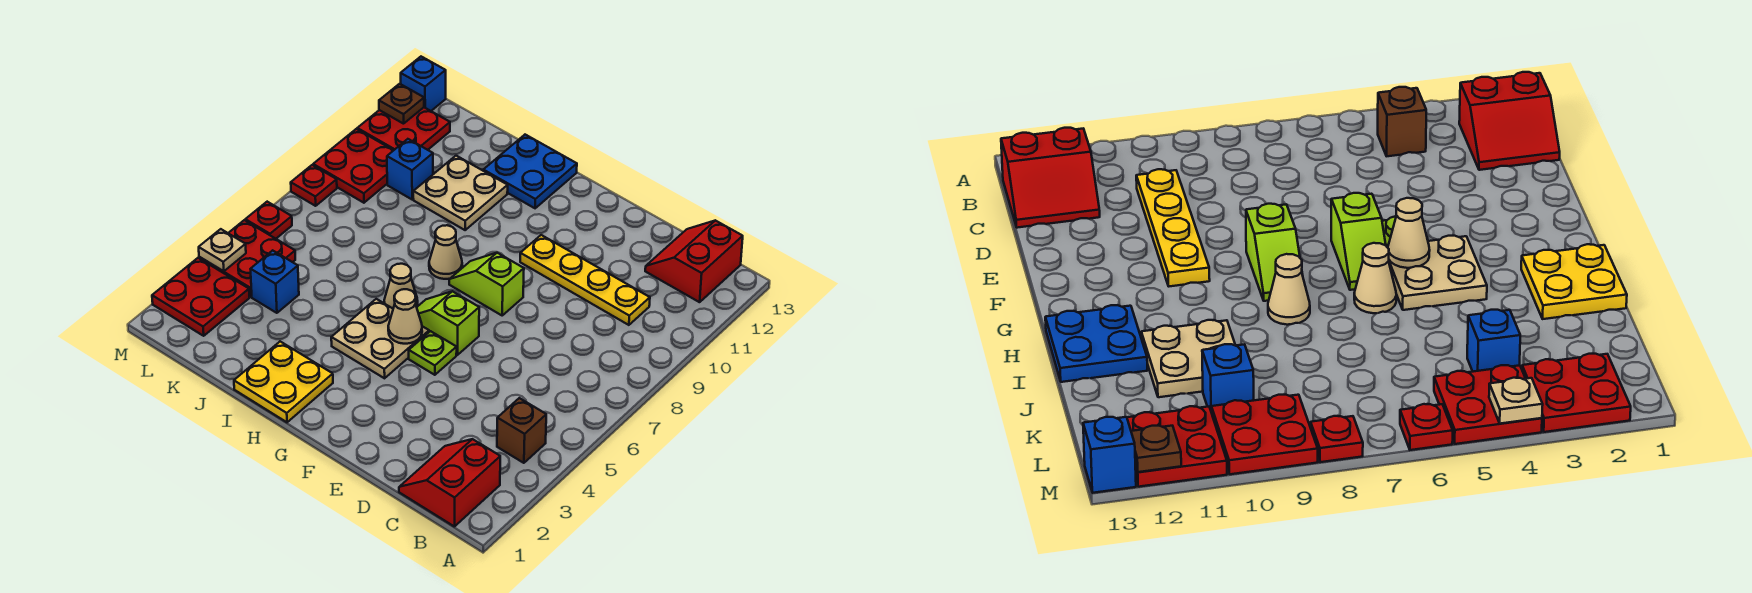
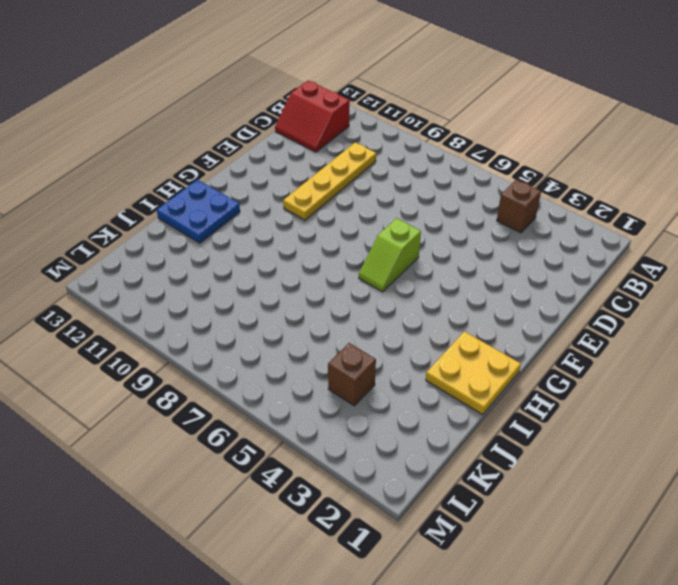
brown 1x1 brick [328,343,376,406] -> blue 1x1 brick [251,250,299,313]
none -> red 2x2 slope [399,439,500,526]
none -> lime 1x1 plate [409,331,457,375]
none -> lime 1x2 slope [449,253,524,315]

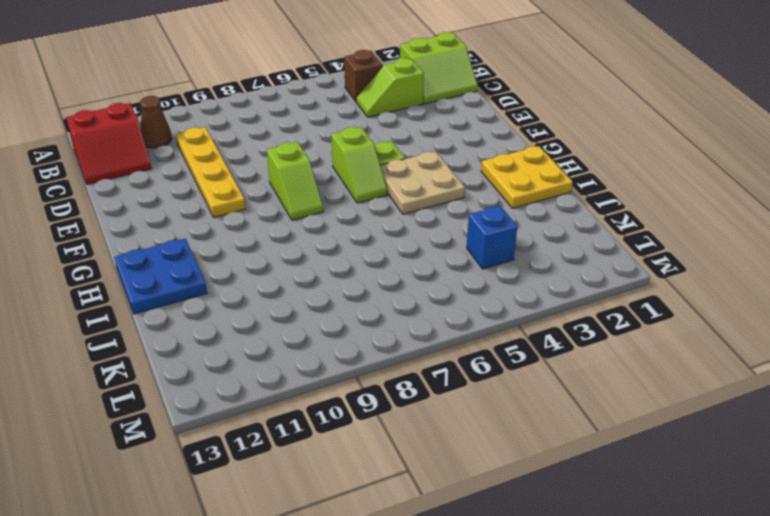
lime 2x2 slope [400,32,478,104] -> red 2x2 slope [399,439,500,526]
brown 1x1 cone [140,96,172,148] -> none
lime 1x2 slope [356,58,424,117] -> none
none -> tan 1x1 cone [384,264,418,308]
none -> tan 1x1 cone [429,225,462,279]
none -> tan 2x2 plate [413,156,508,230]

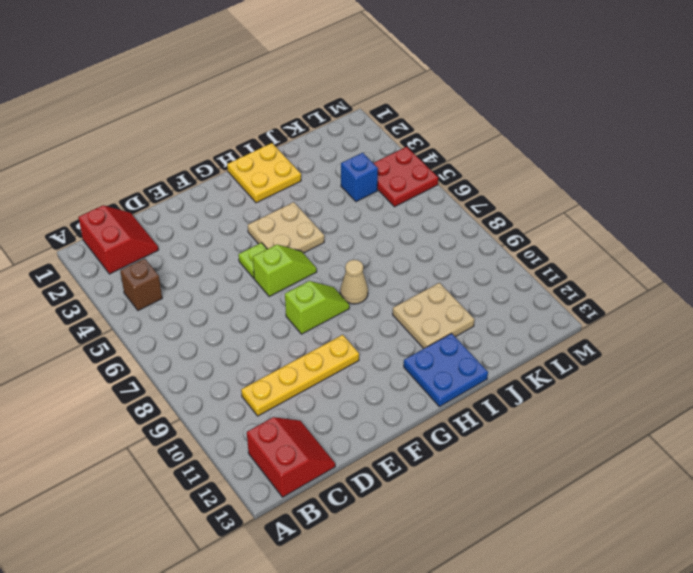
none -> tan 1x1 cone [384,264,418,308]
none -> blue 1x1 brick [387,139,433,199]
none -> red 2x2 plate [152,258,249,336]

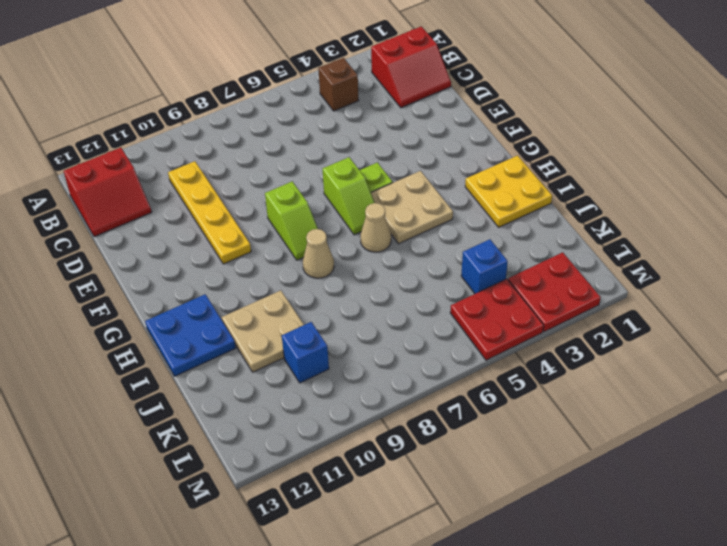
none -> red 2x2 plate [313,129,394,203]
none -> red 2x2 plate [357,107,450,150]
none -> red 1x1 plate [245,202,292,239]

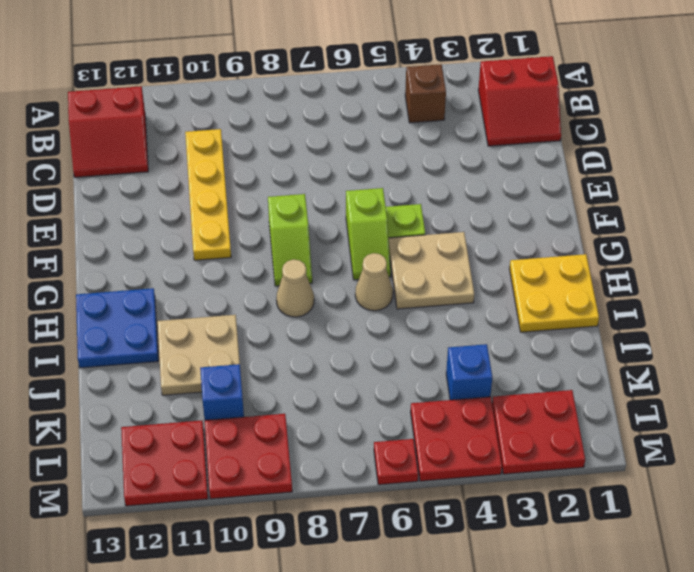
none -> red 1x1 plate [291,165,337,206]
none -> blue 1x1 brick [401,57,446,111]
none -> tan 1x1 cone [388,289,422,344]

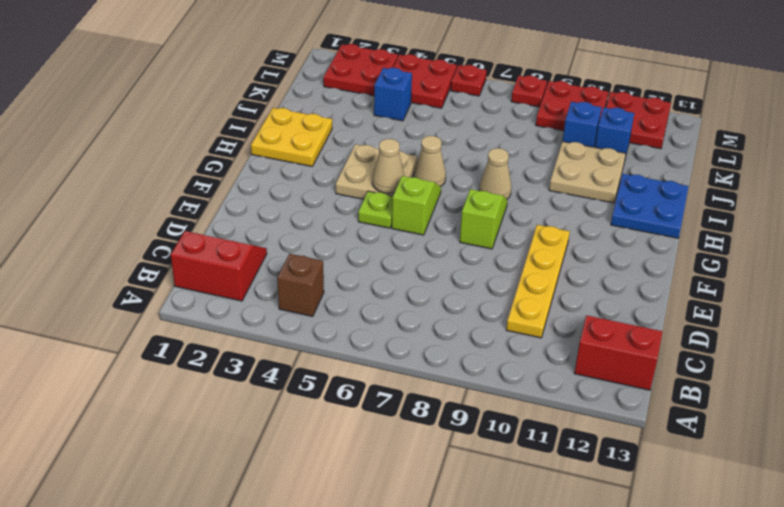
blue 1x1 brick [595,108,634,158] -> blue 1x1 brick moved to [401,57,446,111]
none -> tan 1x1 plate [199,229,246,271]
none -> brown 1x1 plate [379,84,424,124]

